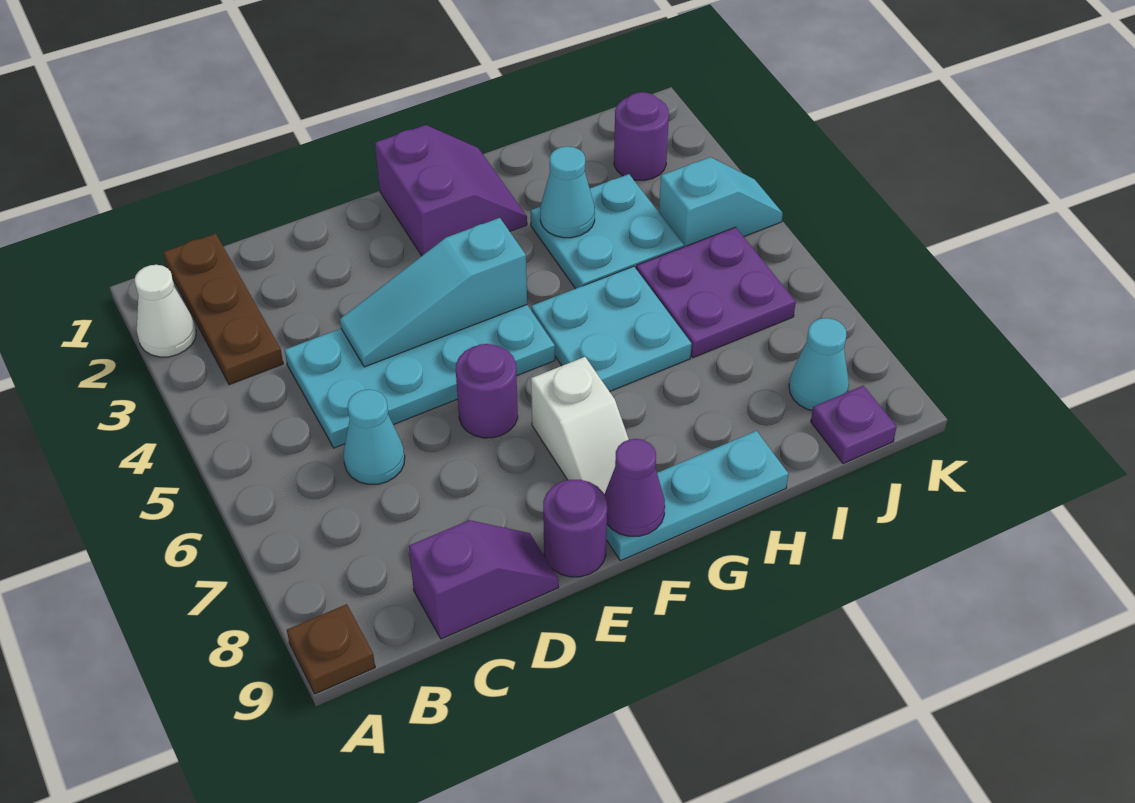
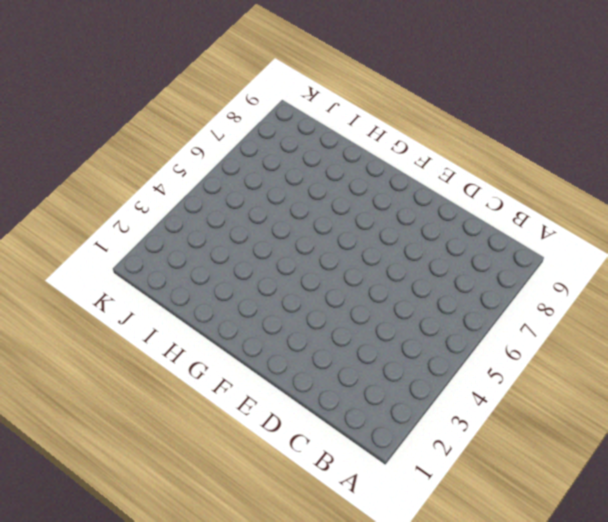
none -> white 1x1 cone [134,265,196,357]
none -> brown 1x1 plate [287,604,375,694]
none -> brown 1x3 plate [163,234,283,385]

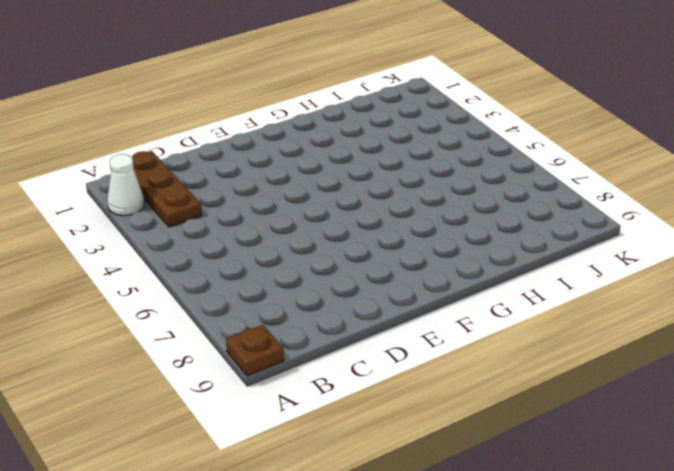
none -> cyan 2x4 plate [285,305,555,448]
none -> cyan 1x1 cone [343,389,405,484]
none -> purple 1x2 slope [409,520,559,639]

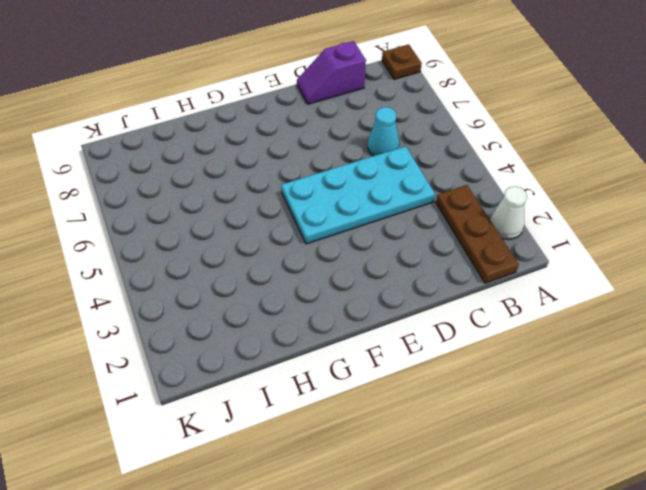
none -> purple 1x1 round brick [456,344,518,438]
none -> purple 1x1 round brick [543,480,607,577]
none -> purple 2x2 slope [375,125,527,256]

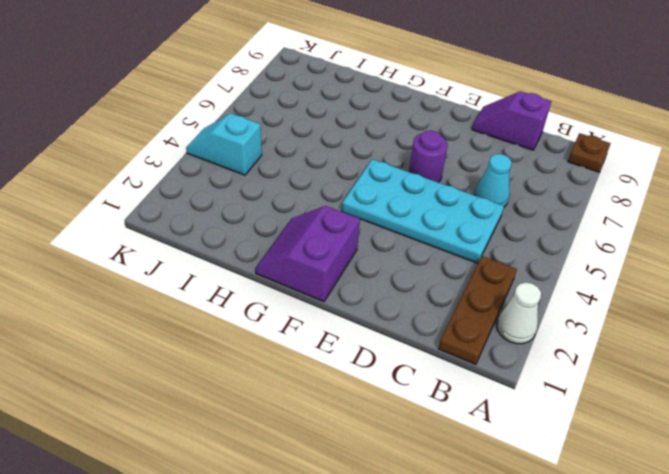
none -> purple 1x1 round brick [543,480,607,577]
none -> white 1x2 slope [531,357,629,494]
none -> cyan 1x3 plate [606,431,788,561]

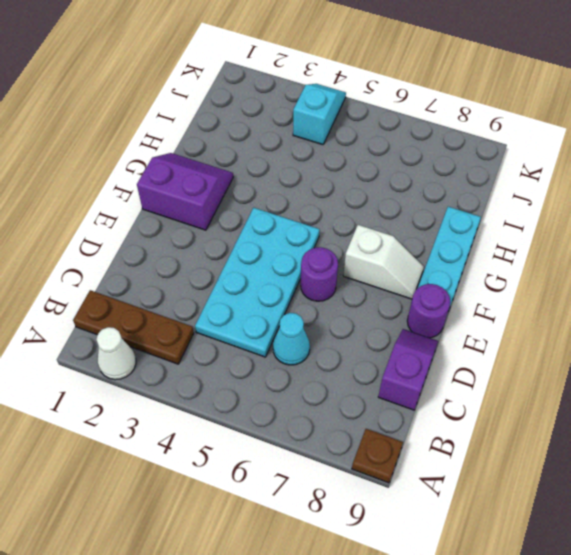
none -> cyan 2x2 plate [531,266,692,392]
none -> cyan 2x2 plate [531,174,684,289]
none -> purple 2x2 plate [636,227,796,358]

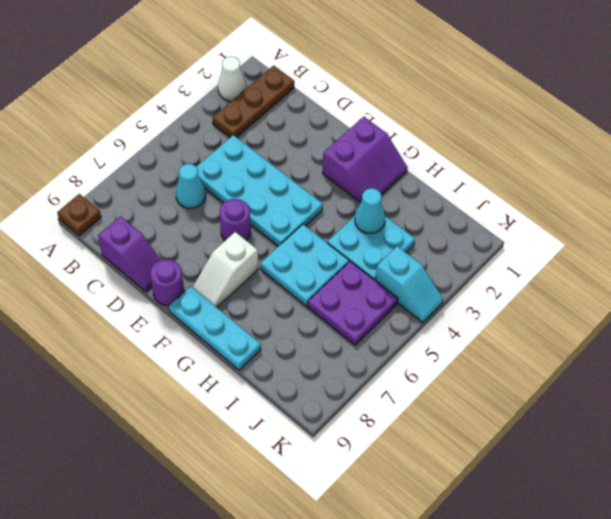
none -> purple 1x1 round brick [614,92,669,180]
none -> cyan 1x1 cone [789,318,849,411]
none -> purple 1x1 plate [811,386,897,464]

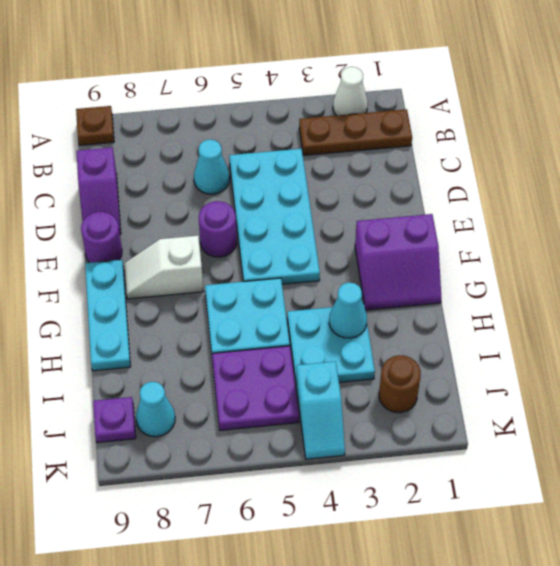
brown 1x1 round brick [379,355,421,413] -> purple 1x1 round brick [614,92,669,180]
none -> cyan 1x3 slope [340,218,527,367]
none -> purple 1x1 cone [604,439,665,536]

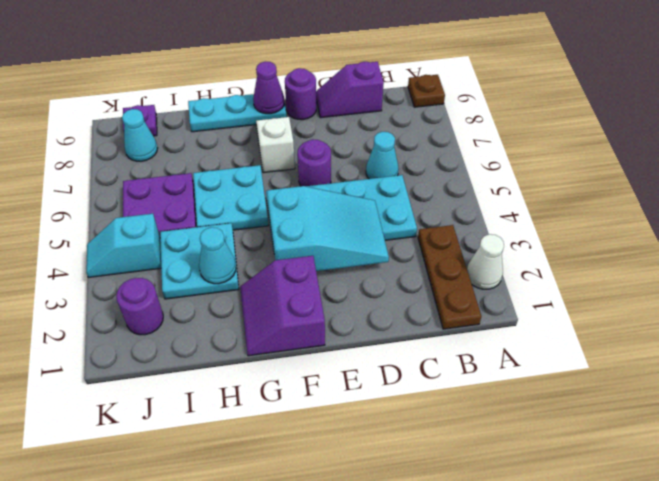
cyan 2x3 slope [267,186,389,271] -> cyan 1x3 slope [340,218,527,367]

